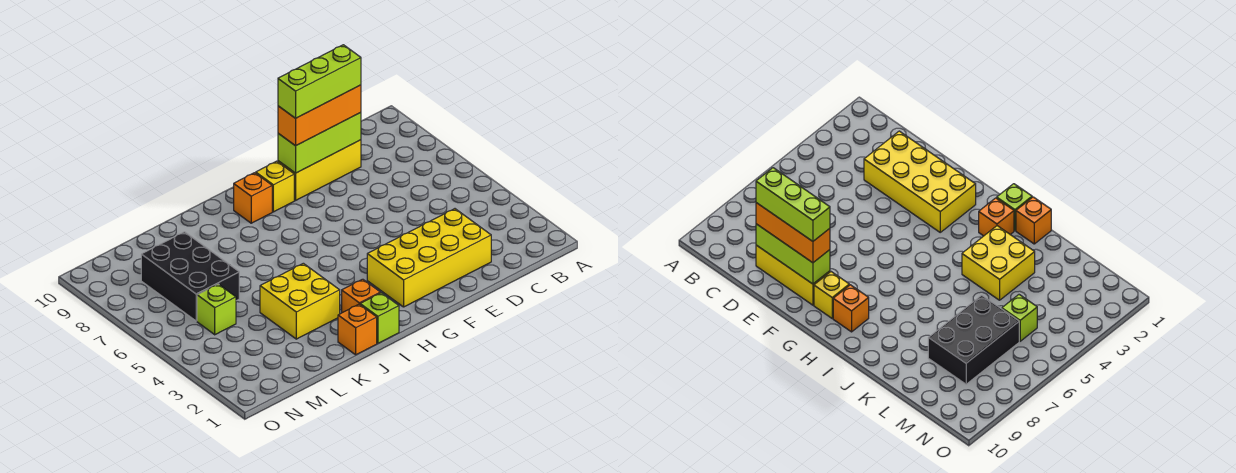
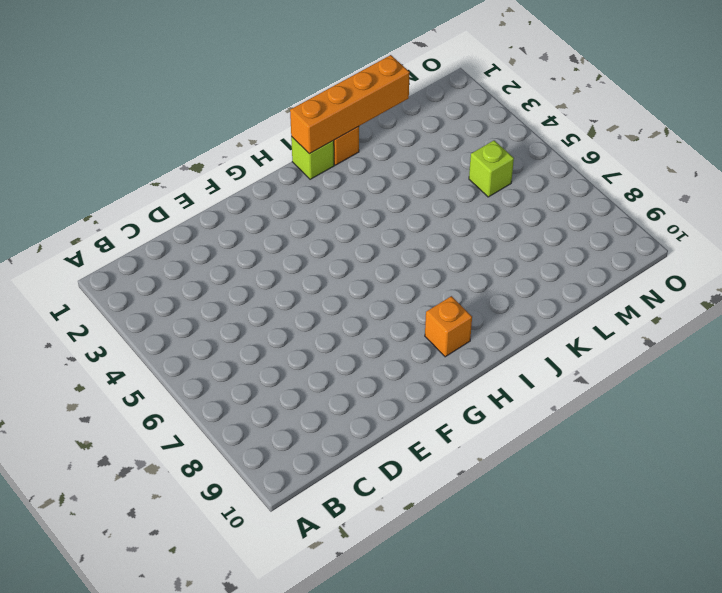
orange 1x4 brick [290,55,410,154] -> none
none -> yellow 2x4 brick [367,209,491,307]
none -> yellow 1x3 brick [278,140,361,200]
none -> yellow 1x1 brick [256,161,294,212]

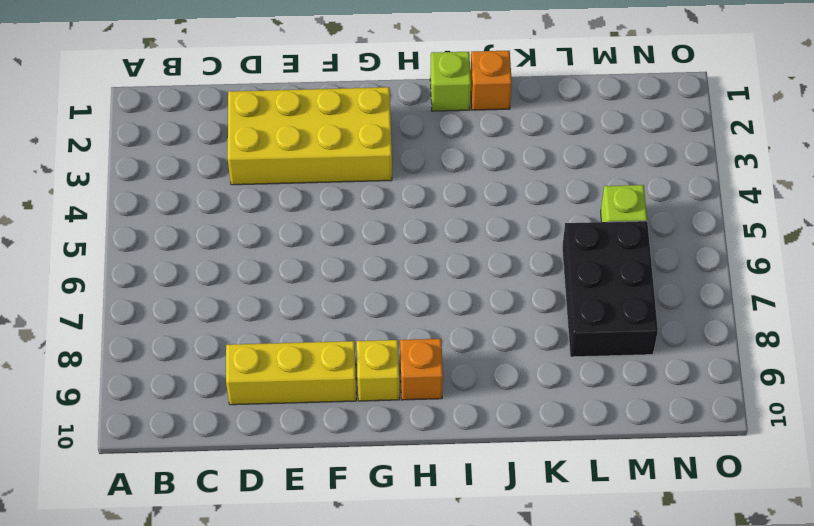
none -> orange 1x1 brick [342,279,380,313]
none -> yellow 2x2 brick [260,263,340,339]
none -> lime 1x3 brick [278,113,361,173]

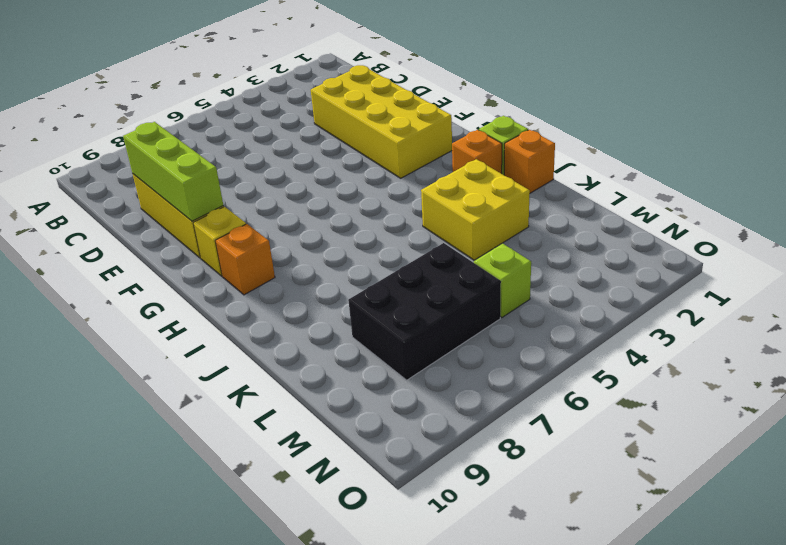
none -> orange 1x3 brick [278,85,361,146]
none -> lime 1x3 brick [278,45,361,118]

